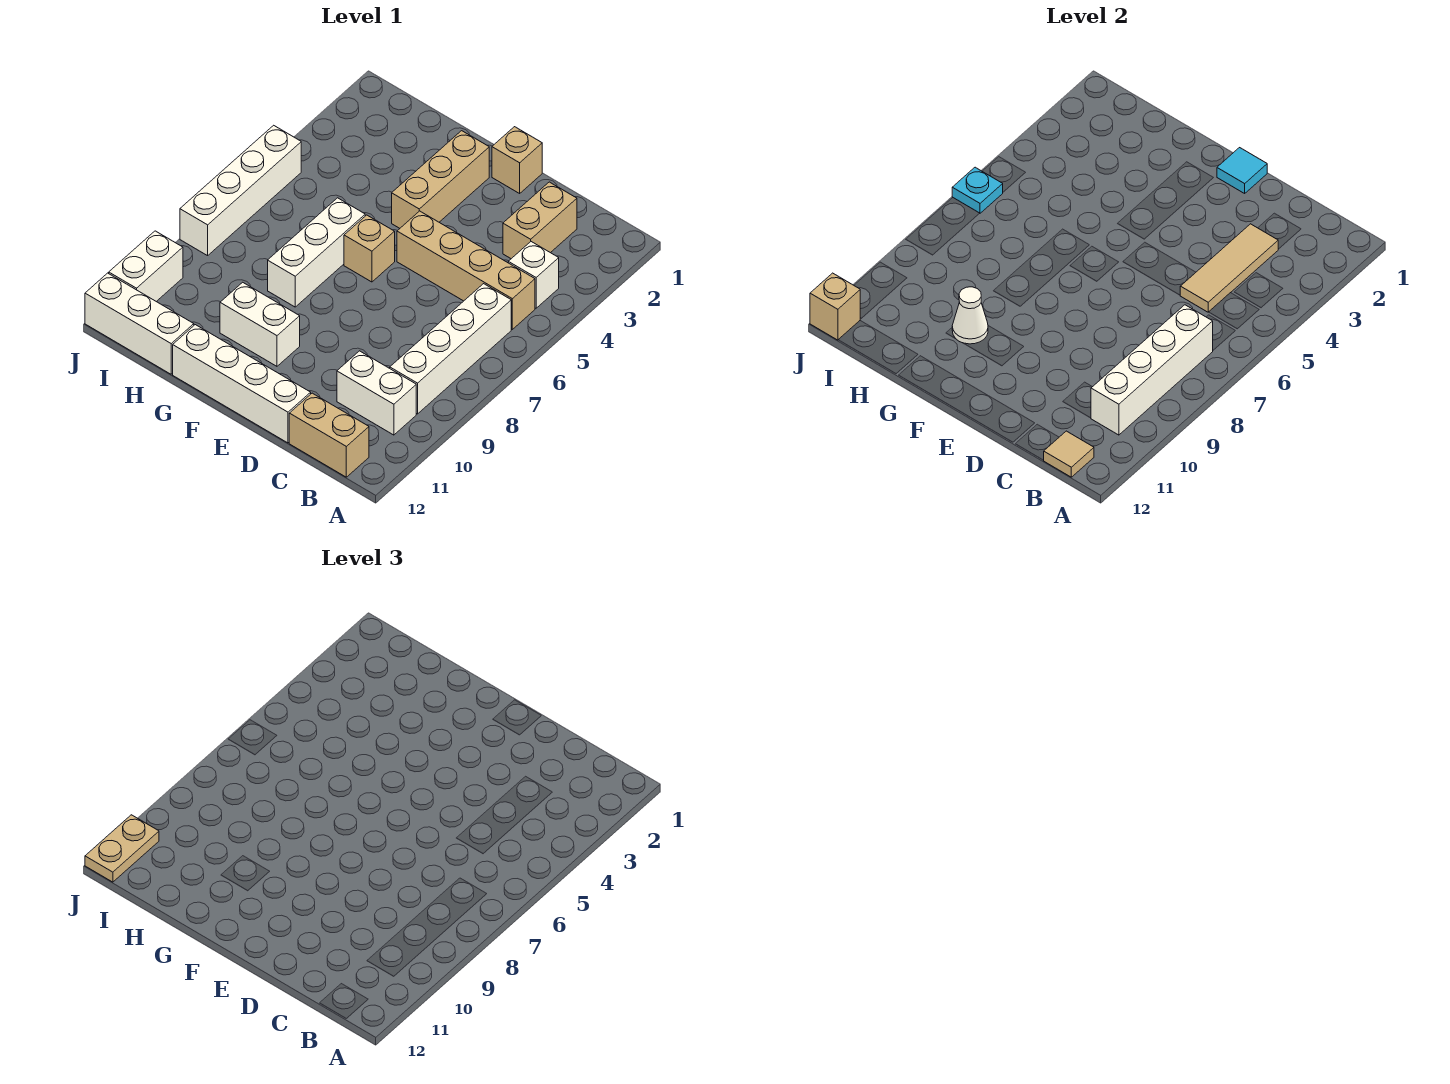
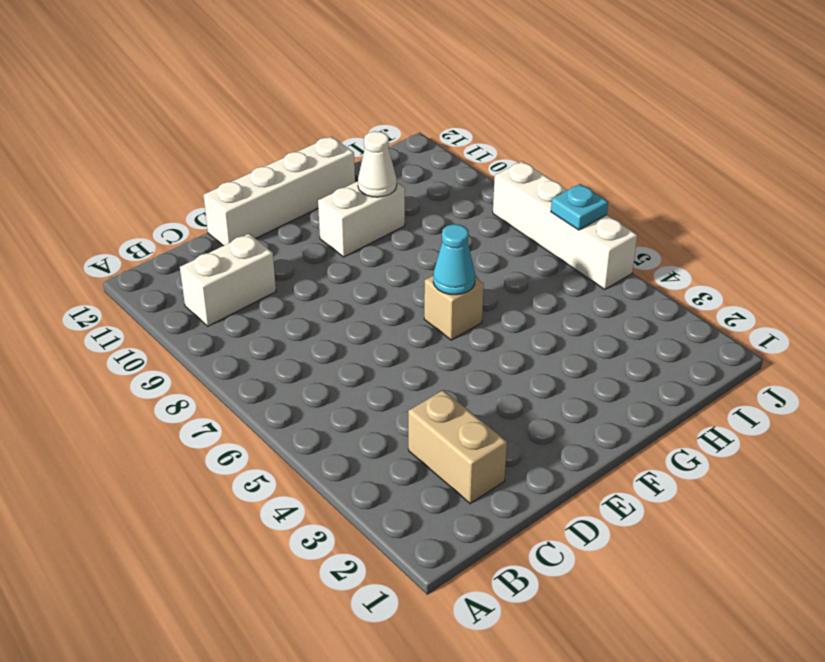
cyan 1x1 cone [433,224,475,295] -> none
none -> white 1x1 brick [508,242,559,308]
none -> tan 1x4 brick [397,211,535,329]
none -> white 1x4 brick [390,284,511,414]

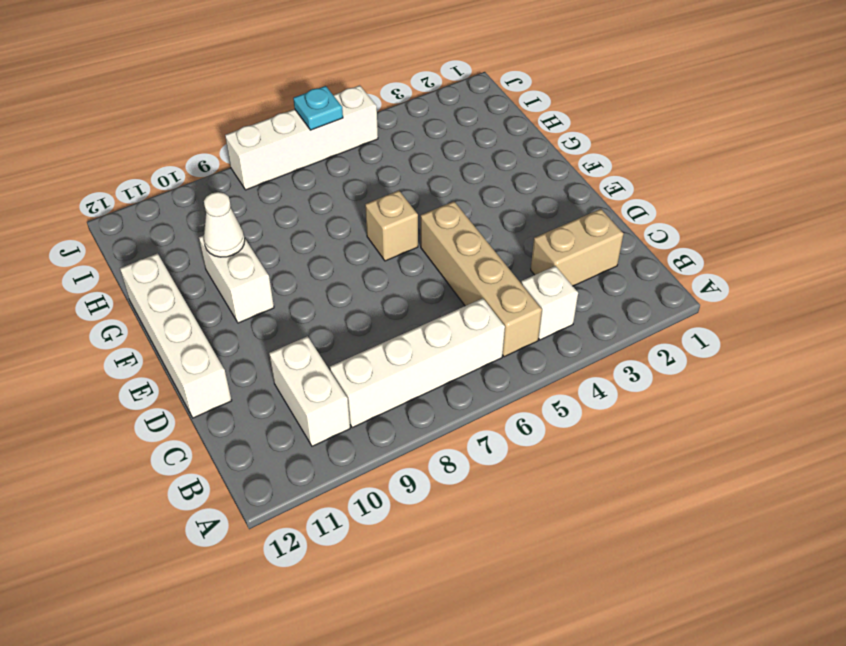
none -> tan 1x2 brick [289,393,369,477]
none -> tan 1x1 brick [492,127,542,193]
none -> tan 1x3 brick [392,131,489,228]

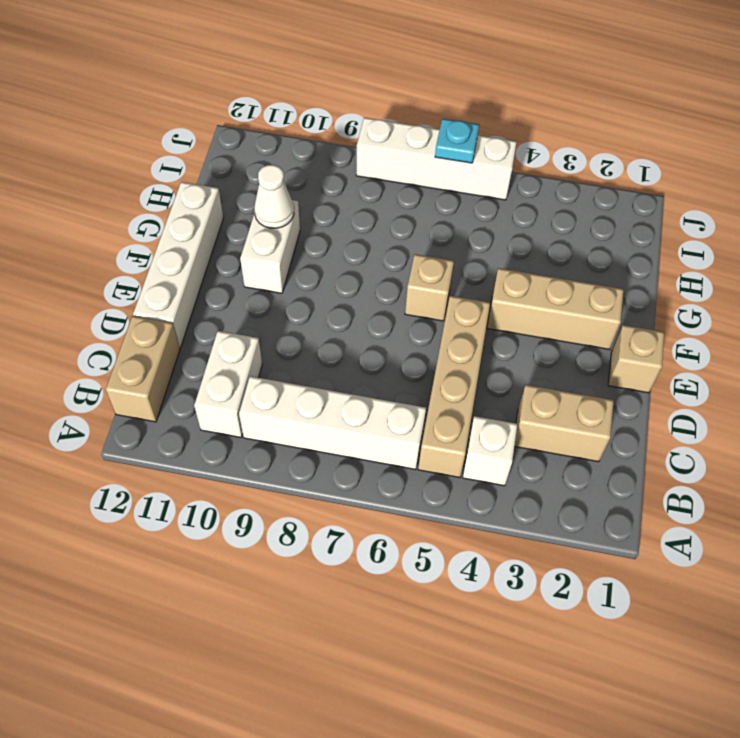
none -> white 1x3 brick [268,198,365,307]
none -> white 1x3 brick [85,273,194,374]
none -> white 1x2 brick [109,231,183,302]

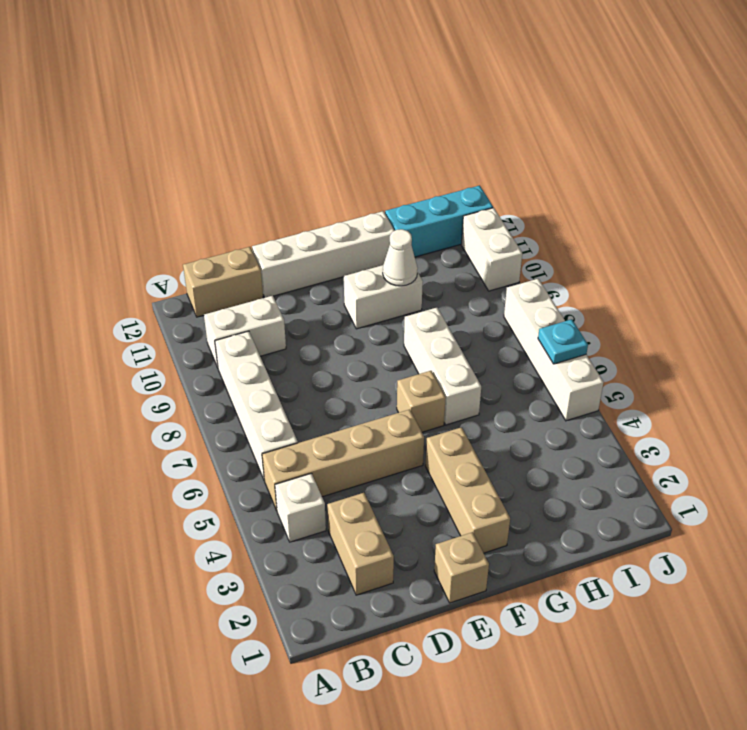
cyan 1x3 brick [385,186,493,257] -> white 1x3 brick [85,273,194,374]
none -> white 1x4 brick [1091,305,1213,435]
none -> tan 1x1 tile [1044,431,1094,477]
none -> tan 1x3 tile [1180,224,1278,312]

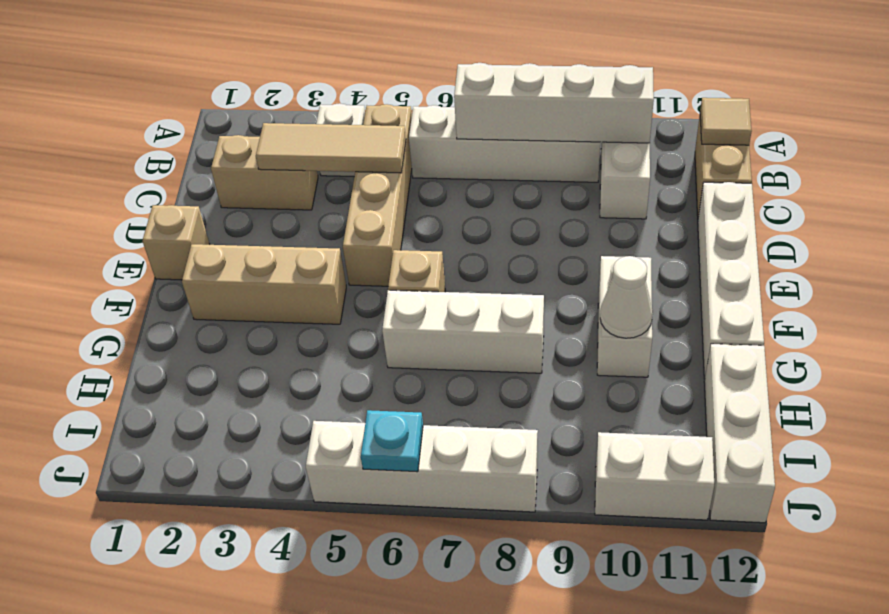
none -> cyan 1x1 tile [1217,148,1267,193]
none -> tan 1x1 brick [810,273,860,340]
none -> tan 1x2 plate [85,815,159,882]

